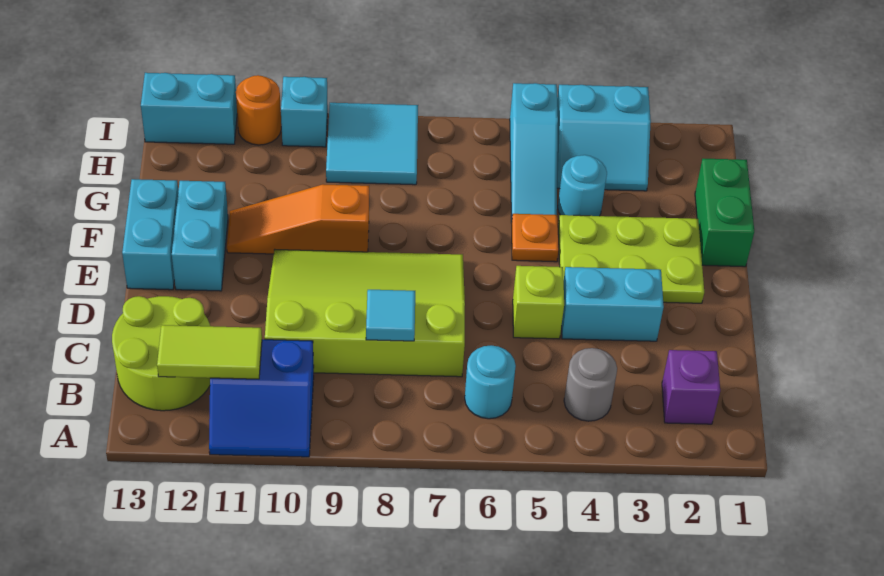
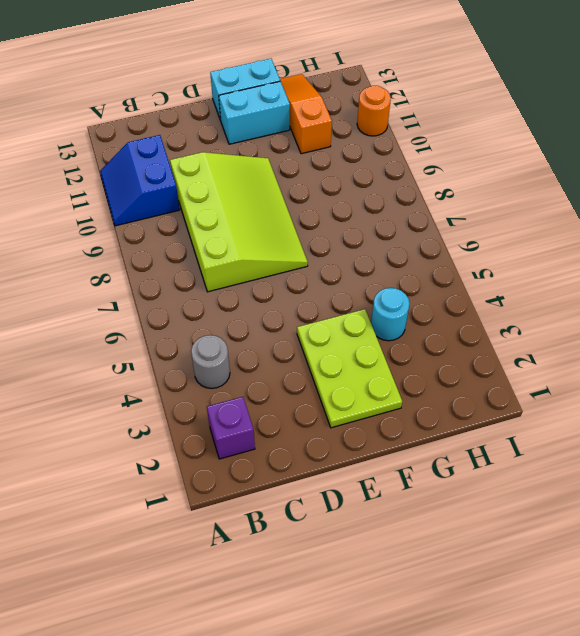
orange 1x3 slope [280,74,332,154] -> orange 1x3 slope moved to [227,184,369,254]
none -> cyan 1x1 round brick [465,345,516,419]
none -> lime 2x2 round brick [112,296,210,411]
none -> cyan 1x2 brick [562,267,664,341]

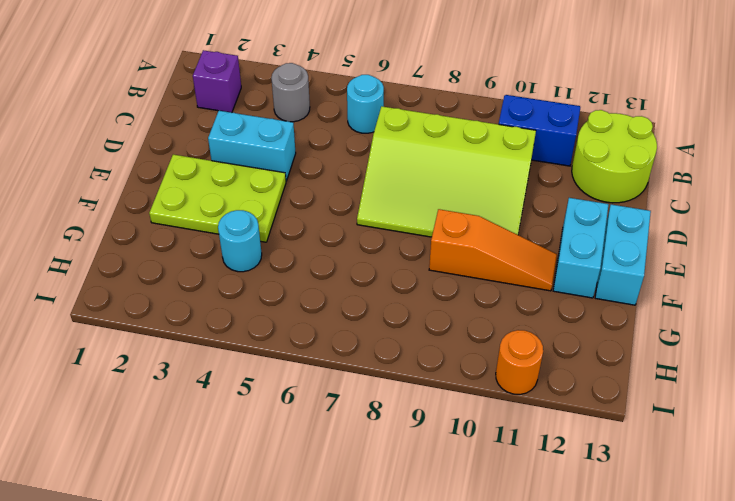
none -> lime 1x1 brick [513,266,564,339]
none -> green 1x2 brick [695,159,754,267]
none -> orange 1x1 plate [512,214,559,262]

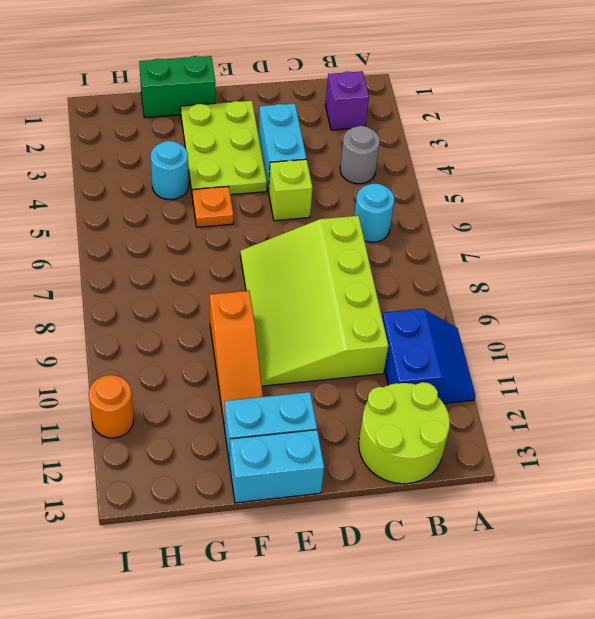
none -> cyan 1x3 slope [510,83,558,223]
none -> cyan 2x2 slope [557,85,651,191]
none -> cyan 2x2 tile [326,103,418,185]

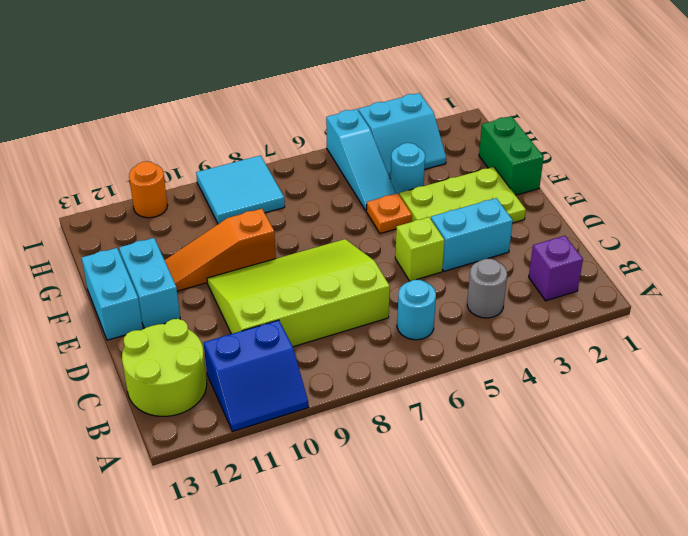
none -> cyan 1x1 brick [281,77,328,147]
none -> cyan 1x2 brick [141,73,237,144]
none -> lime 1x2 tile [157,325,262,379]

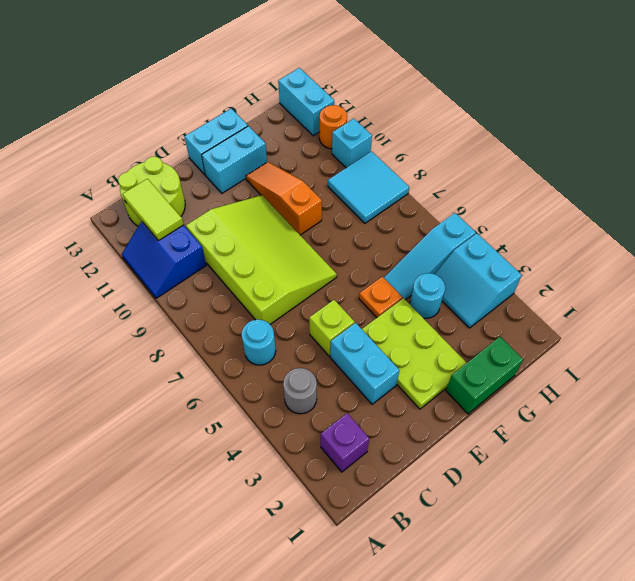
none -> cyan 1x1 tile [366,290,415,341]

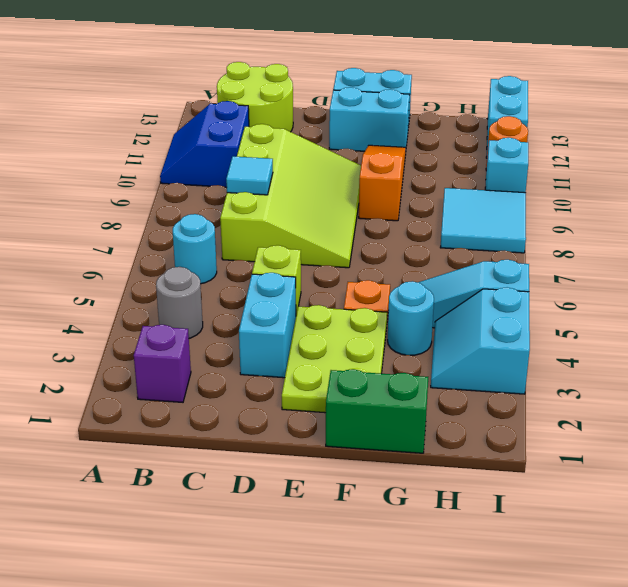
none -> lime 1x2 tile [157,325,262,379]

